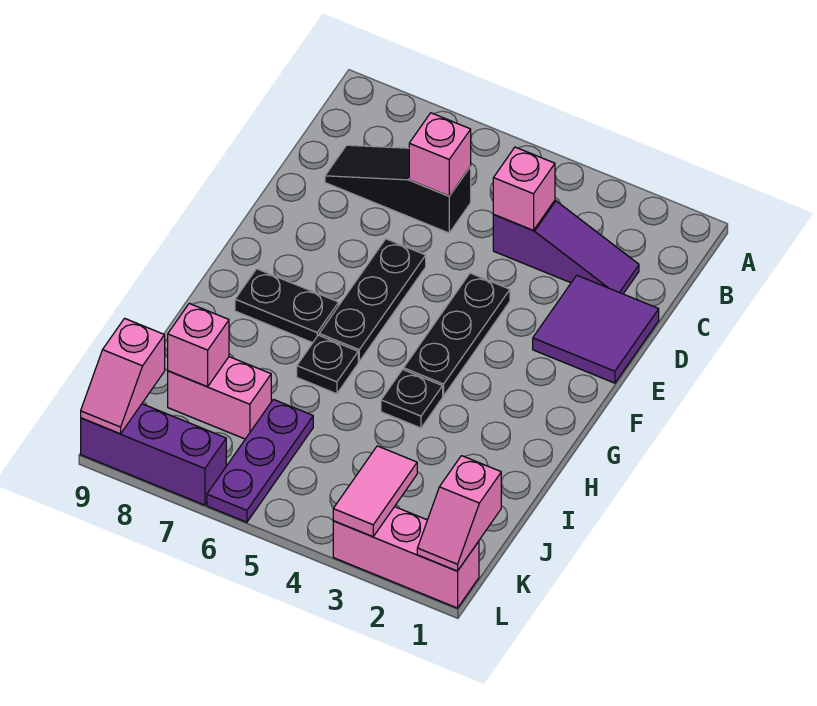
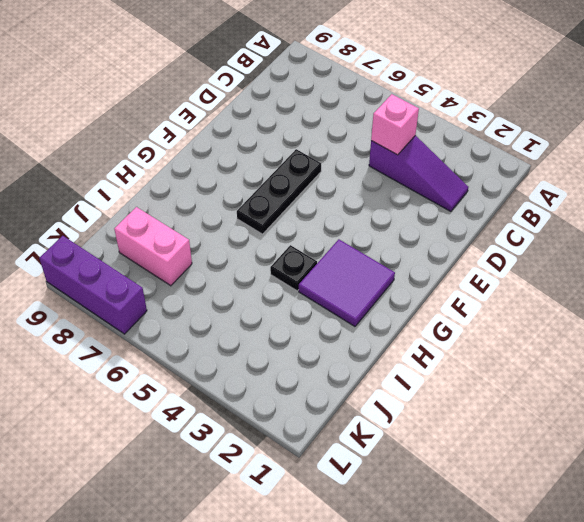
purple 2x2 tile [299,239,395,326] -> purple 2x2 tile moved to [533,275,659,383]
none -> black 1x3 slope [325,145,471,233]
none -> black 1x3 plate [404,273,510,396]
none -> black 1x2 plate [235,269,339,343]

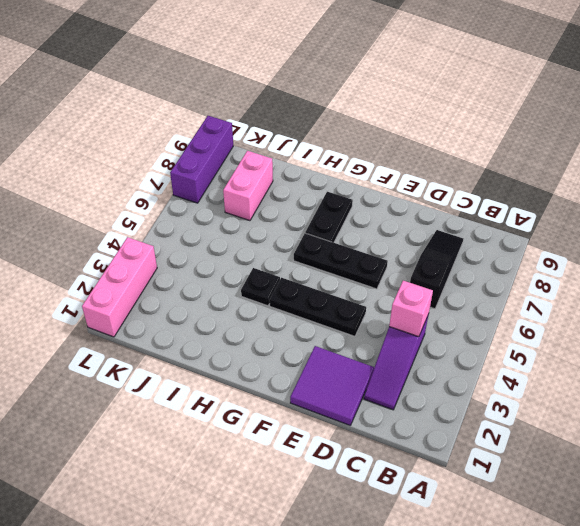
none -> black 1x1 plate [297,335,358,394]
none -> purple 1x3 plate [207,399,313,522]
none -> pink 1x1 brick [409,113,471,196]

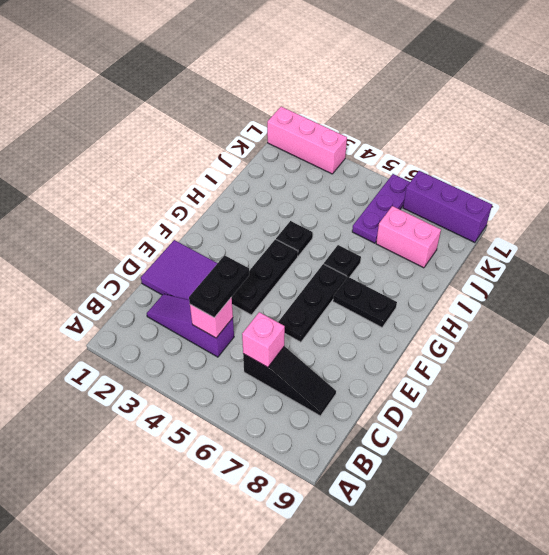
black 1x2 plate [189,255,249,318] -> none
none -> pink 1x1 brick [168,303,229,387]
none -> pink 1x2 slope [417,456,501,571]
none -> pink 1x2 tile [333,446,417,537]

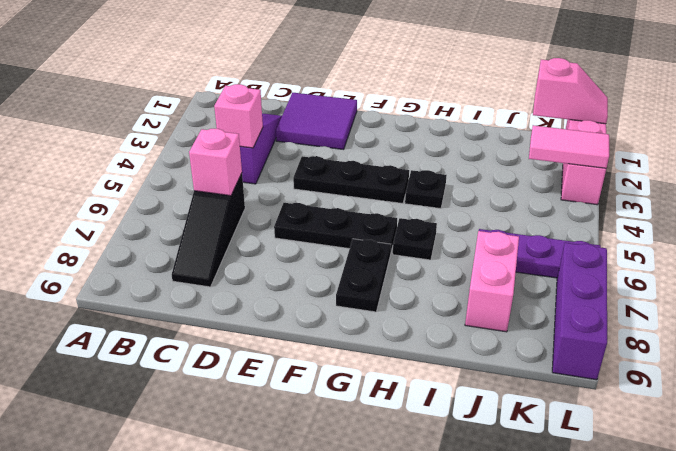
none -> pink 1x1 brick [168,303,229,387]
none -> pink 1x2 slope [81,318,165,434]

